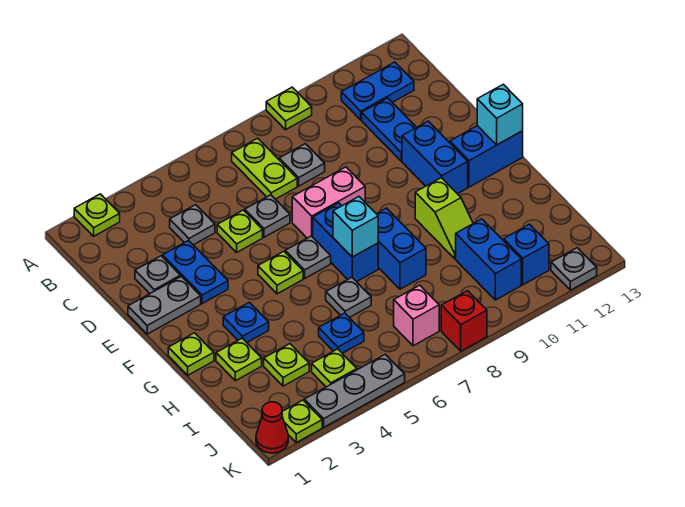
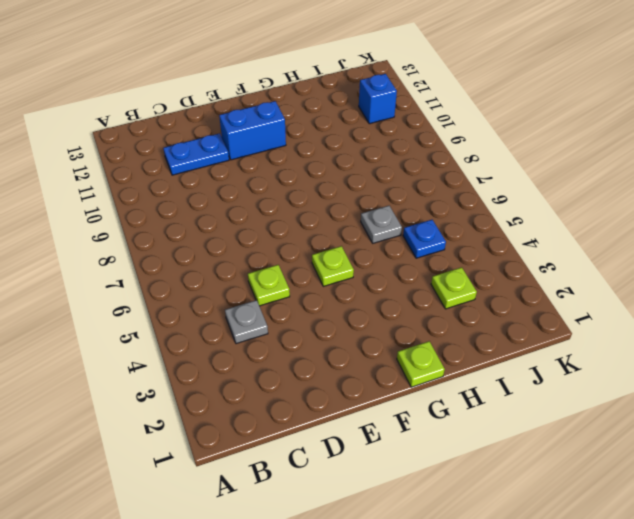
none -> lime 1x1 plate [74,194,120,236]
none -> lime 1x1 plate [266,87,312,130]
none -> lime 1x2 plate [232,138,297,199]
none -> blue 1x2 plate [341,62,414,120]

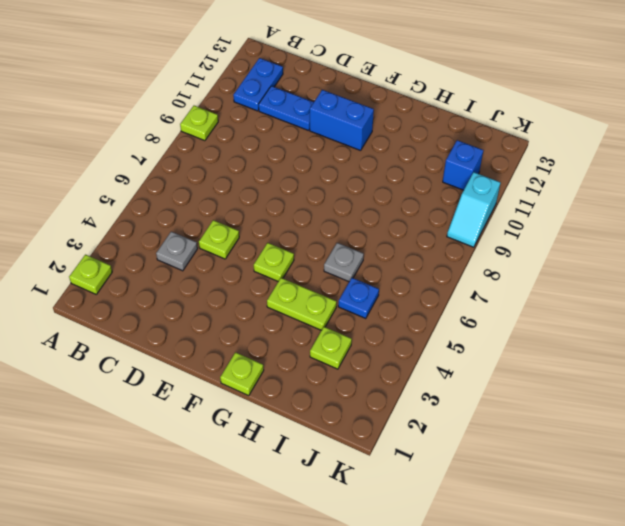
lime 1x2 plate [267,278,337,330] -> lime 1x2 plate moved to [232,138,297,199]
cyan 1x2 slope [447,172,501,247] -> none
none -> grey 1x1 plate [279,144,325,186]
none -> grey 1x1 plate [135,256,180,294]
none -> blue 1x2 plate [162,241,228,304]
none -> grey 1x1 plate [245,195,290,237]

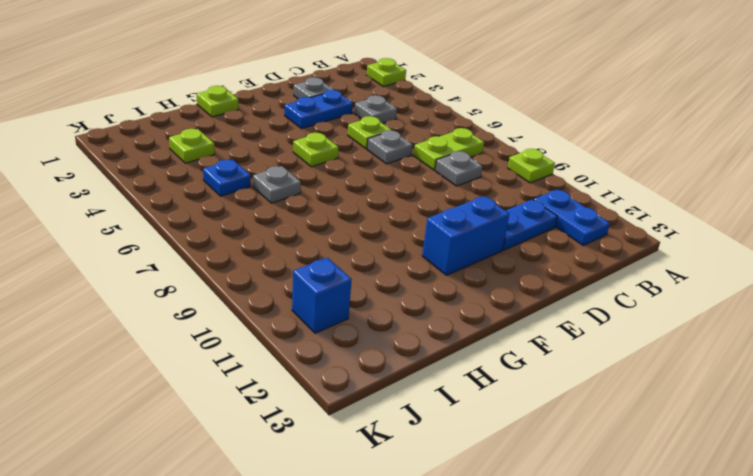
none -> grey 1x2 plate [128,276,201,334]
none -> pink 1x2 brick [292,167,365,238]
none -> grey 1x1 plate [285,236,331,278]
none -> blue 1x2 brick [313,203,378,282]

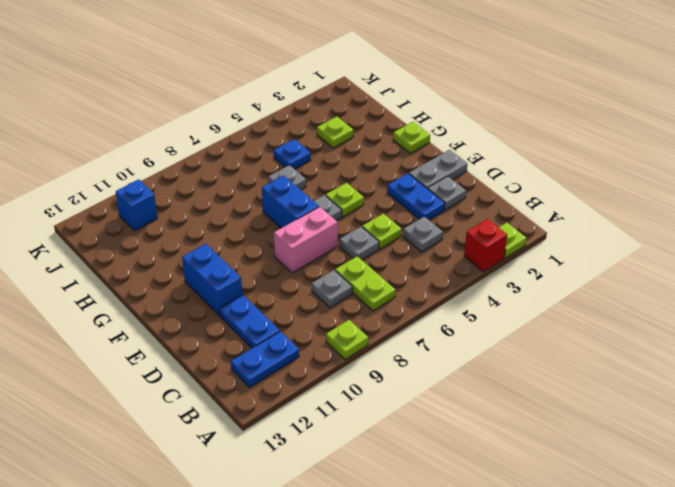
red 1x1 brick [464,219,507,272] -> red 1x1 brick moved to [441,291,487,351]
none -> blue 1x2 brick [450,126,523,187]
none -> blue 1x1 plate [223,302,269,342]
none -> blue 1x2 brick [377,208,426,289]
none -> lime 1x2 slope [415,178,473,259]

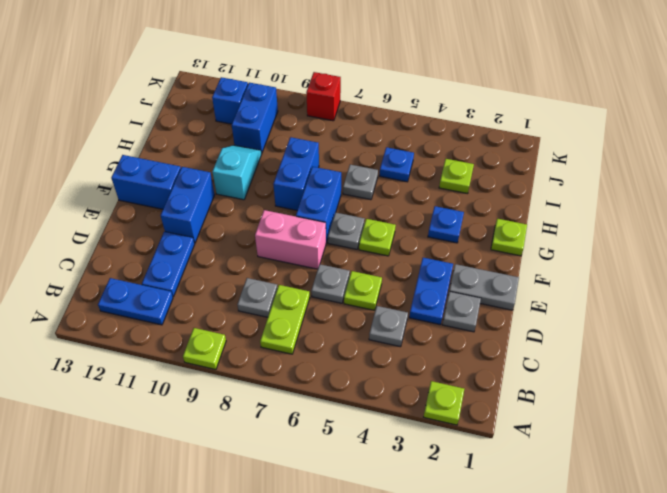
cyan 1x2 slope [212,145,261,200] -> lime 1x2 slope [415,178,473,259]
none -> lime 1x1 plate [216,338,262,381]
none -> lime 1x1 plate [312,349,357,387]
none -> pink 1x1 brick [394,285,439,346]
none -> red 1x1 cone [256,402,288,453]

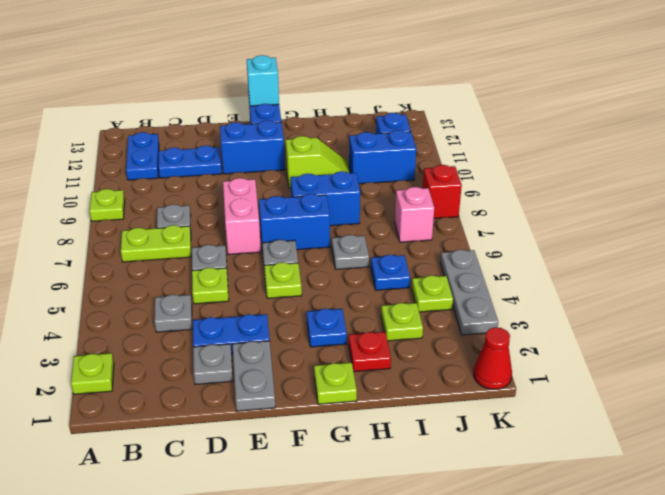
red 1x1 plate [349,332,391,372] -> lime 1x1 plate [216,338,262,381]
none -> lime 1x1 plate [282,400,322,442]
none -> grey 1x1 plate [551,248,597,290]
none -> cyan 1x1 brick [333,197,378,257]

